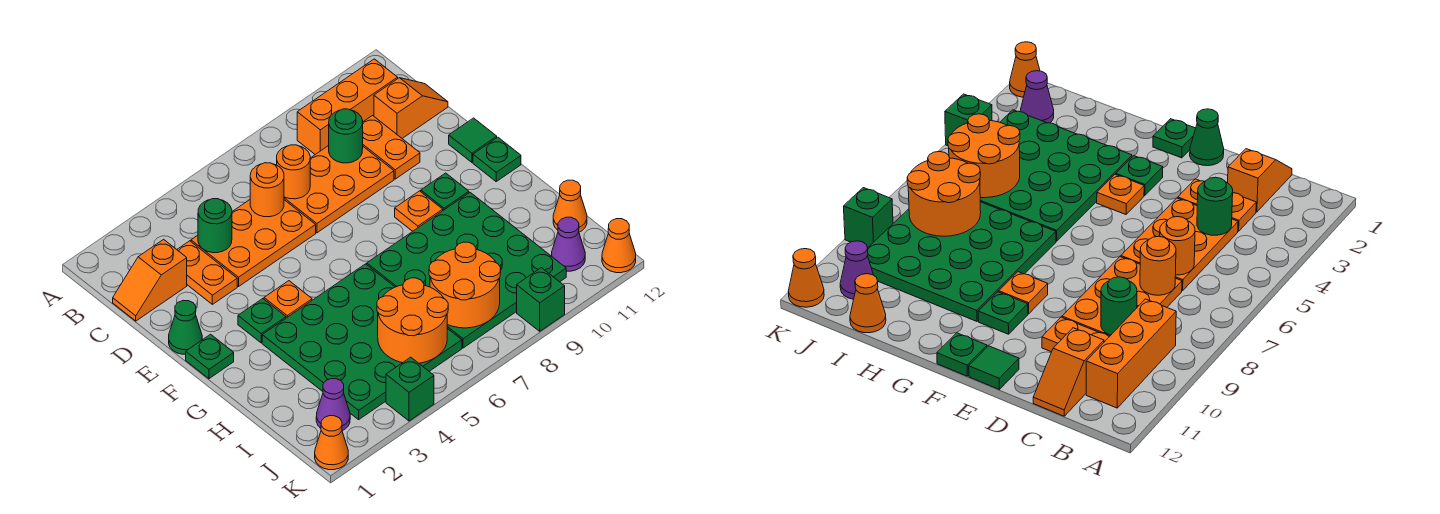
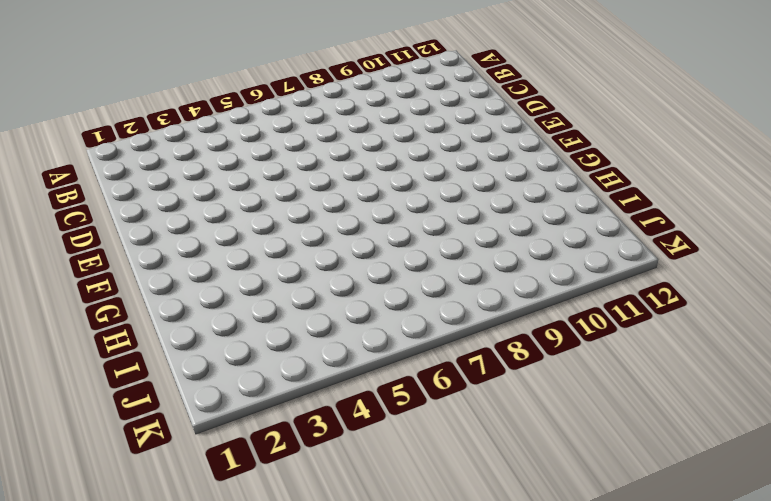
none -> orange 1x3 brick [297,59,398,154]
none -> orange 1x2 slope [113,239,187,321]
none -> orange 1x2 plate [177,241,237,304]
none -> orange 2x3 plate [191,200,316,286]

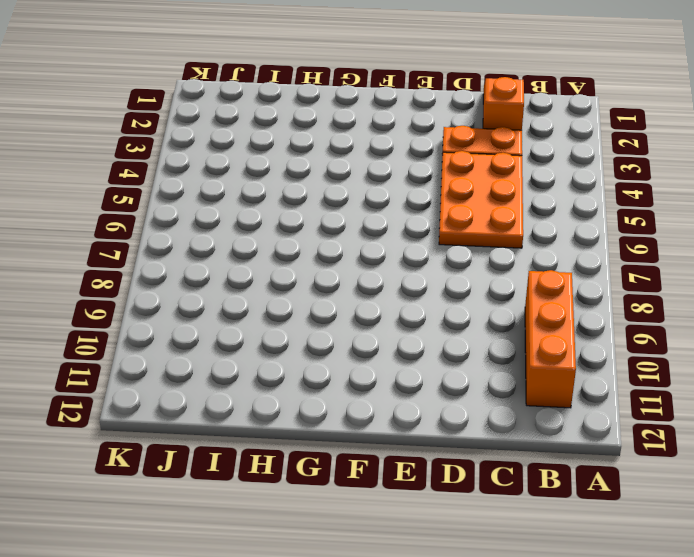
none -> orange 2x3 plate [284,146,394,233]
none -> orange 1x2 plate [363,116,420,179]
none -> orange 1x2 slope [374,78,448,138]
none -> green 1x1 cone [169,300,202,354]

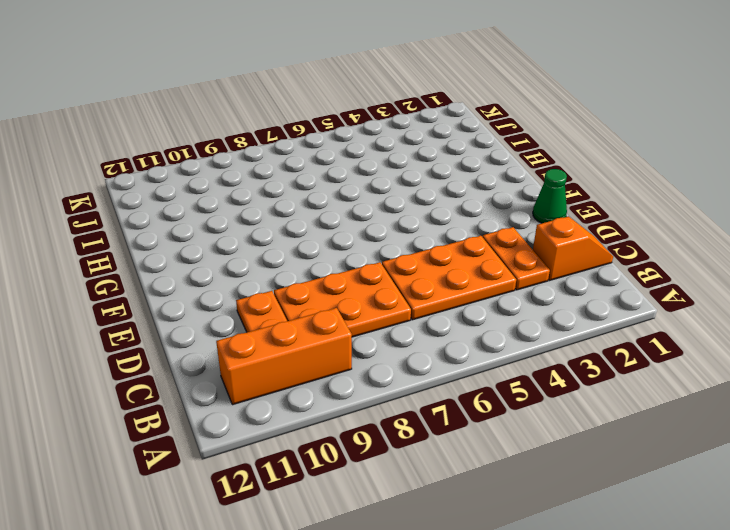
none -> orange 1x2 slope [374,78,448,138]
none -> green 1x1 tile [449,118,497,162]
none -> green 1x1 plate [186,334,234,379]
none -> green 1x1 plate [238,299,286,343]

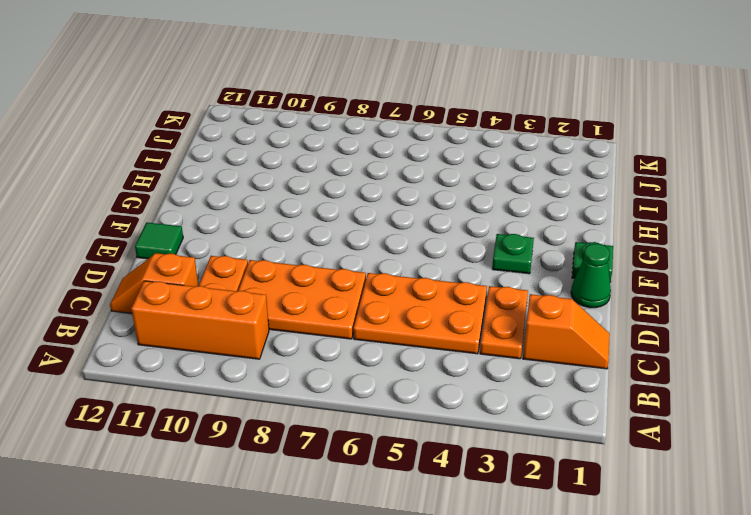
none -> orange 1x1 plate [264,281,312,318]
none -> orange 1x1 plate [395,191,443,231]
none -> green 1x1 plate [421,173,469,210]
none -> green 1x1 plate [473,137,521,181]

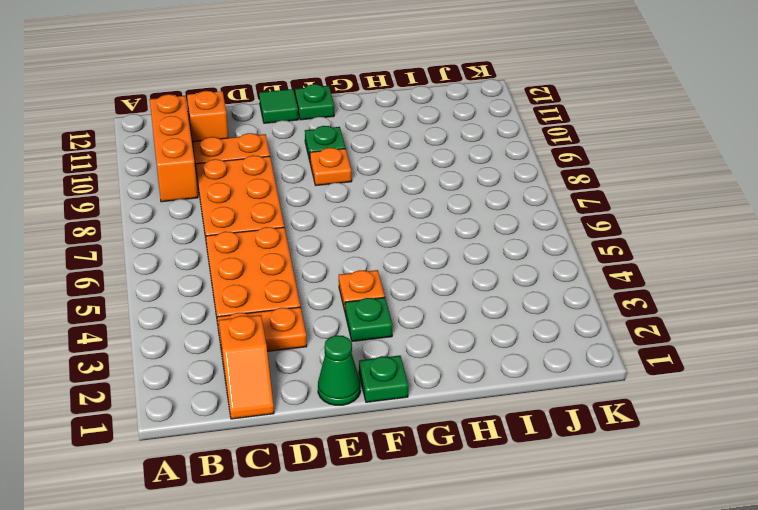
none -> green 4x4 plate [262,264,462,420]
none -> green 4x4 plate [367,193,566,348]
none -> orange 1x1 cone [553,180,587,232]
none -> purple 1x1 cone [316,379,350,431]

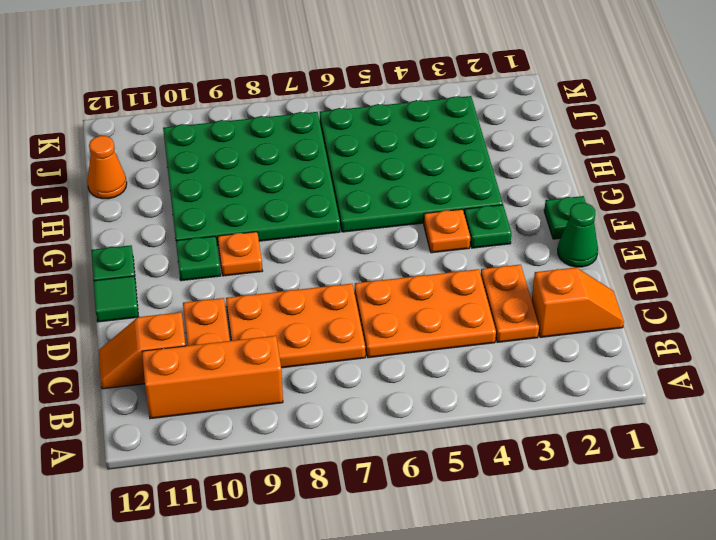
none -> purple 1x1 cone [316,379,350,431]
none -> purple 1x1 cone [552,217,585,271]
none -> orange 1x1 cone [315,416,348,470]
none -> green 1x1 brick [386,357,434,421]

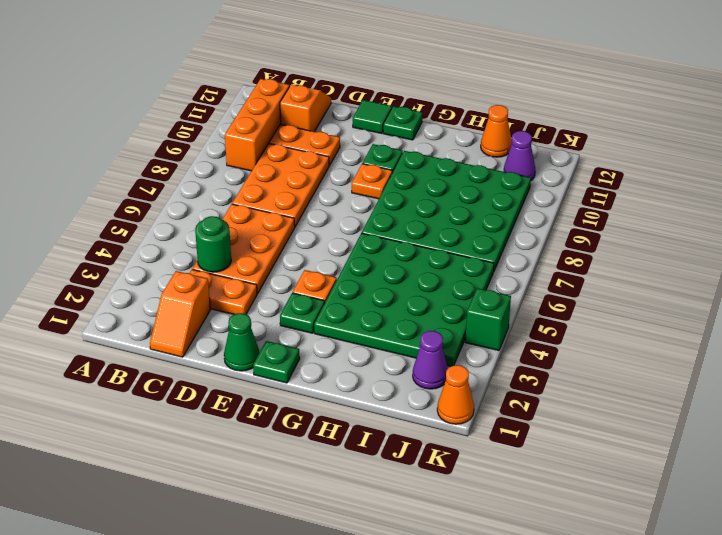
none -> green 1x1 brick [517,268,565,331]
none -> orange 1x1 cone [602,219,636,273]
none -> orange 1x1 round brick [250,163,284,217]
none -> orange 1x1 round brick [277,145,310,199]

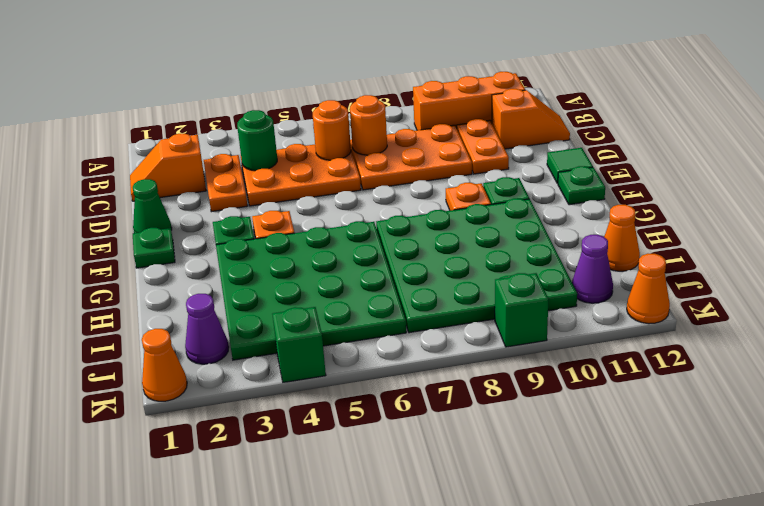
none -> green 1x1 round brick [329,109,363,163]
none -> orange 2x2 round brick [377,278,448,363]
none -> orange 2x2 round brick [429,242,501,328]

